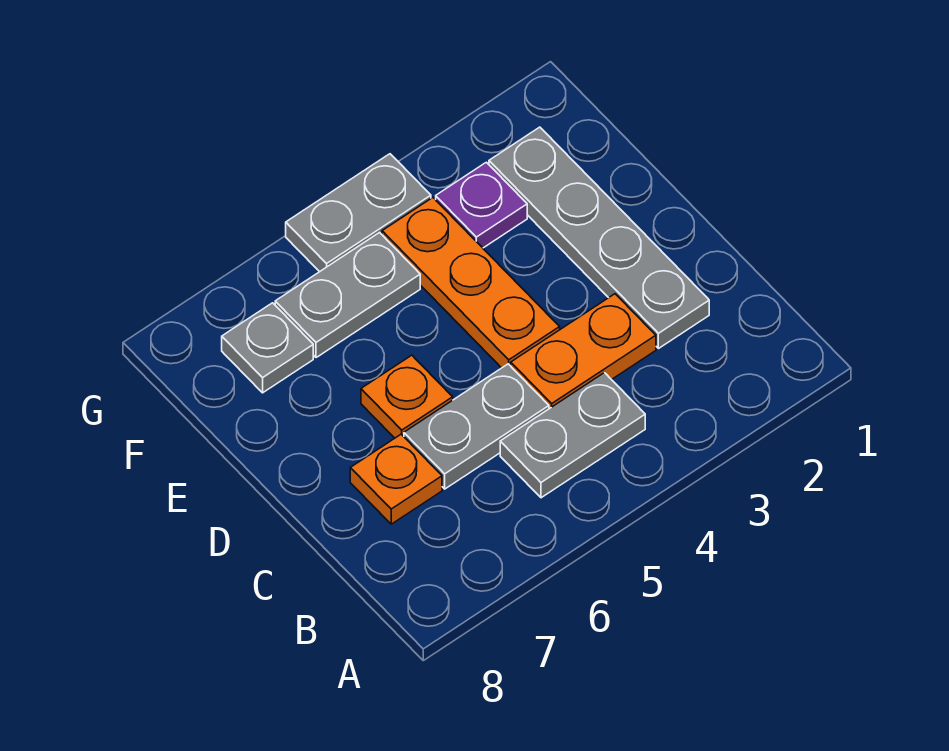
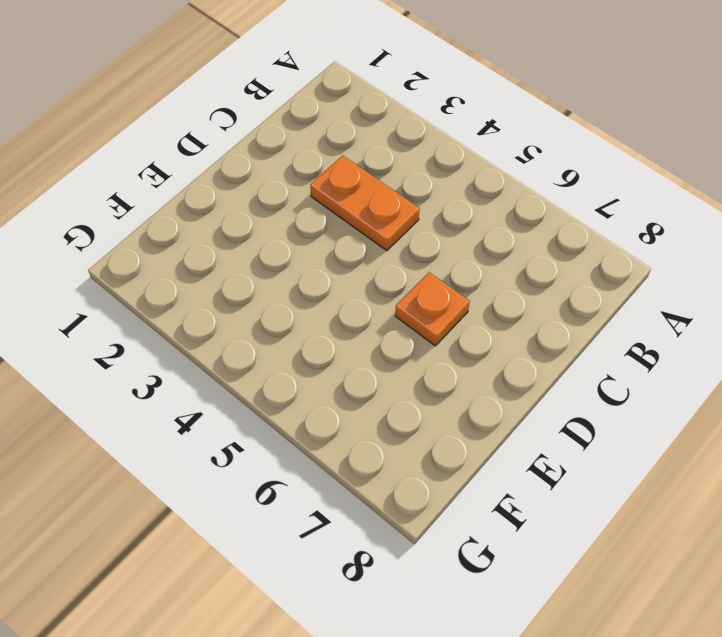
none -> grey 1x2 plate [500,373,645,498]
none -> grey 1x4 plate [489,127,709,349]

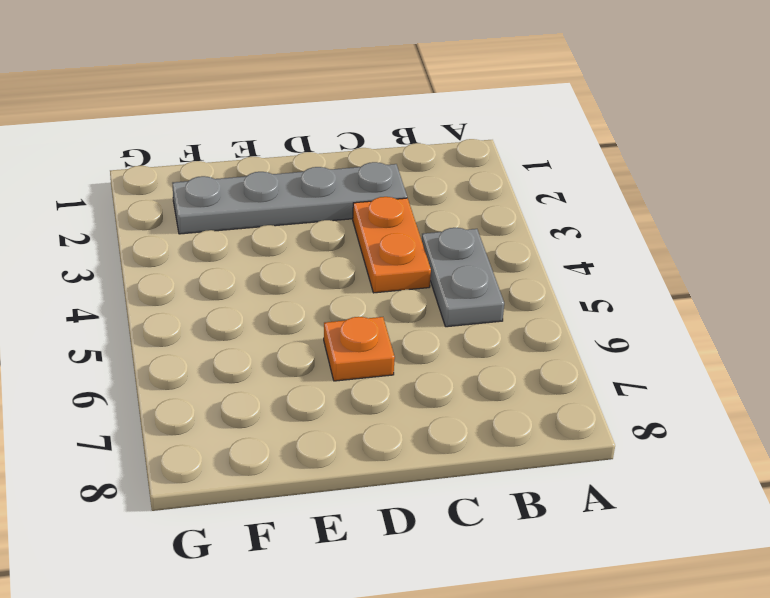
none -> grey 1x2 plate [404,364,549,489]
none -> orange 1x1 plate [350,434,442,524]

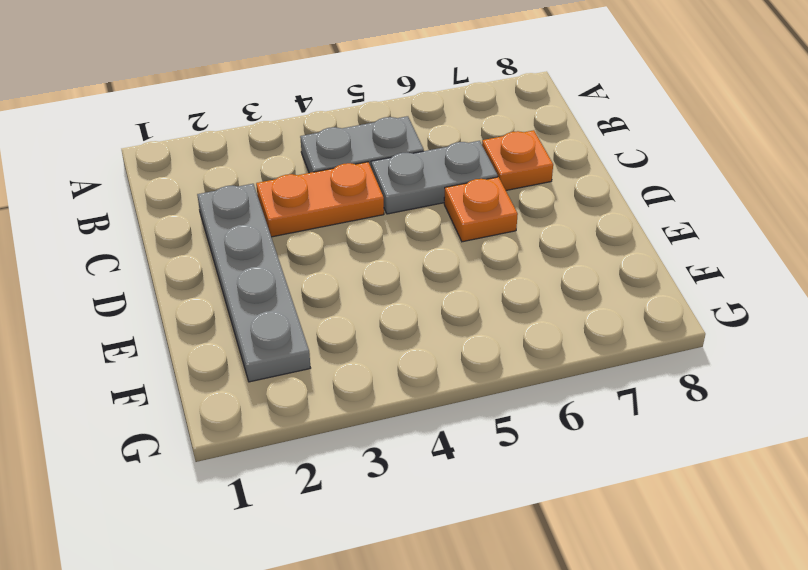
none -> orange 1x3 plate [382,198,560,368]
none -> purple 1x1 plate [436,162,527,248]

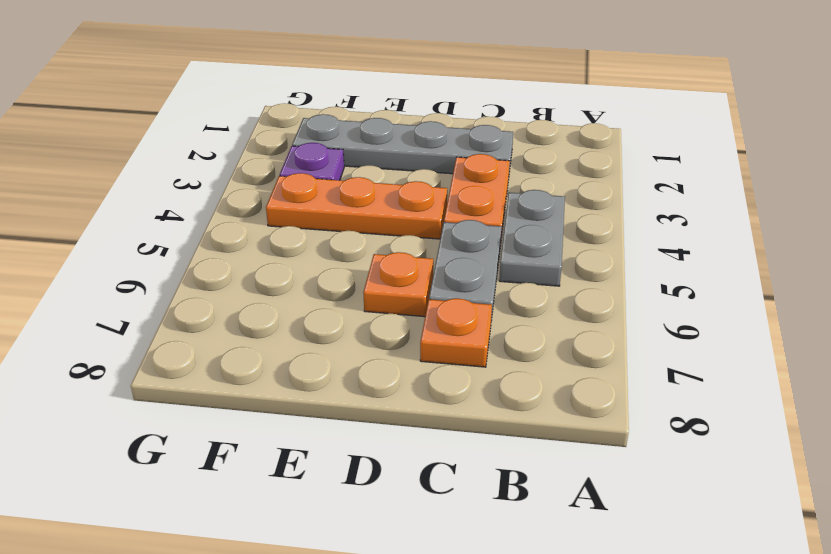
none -> grey 1x2 plate [275,233,420,358]
none -> grey 1x1 plate [222,303,313,393]

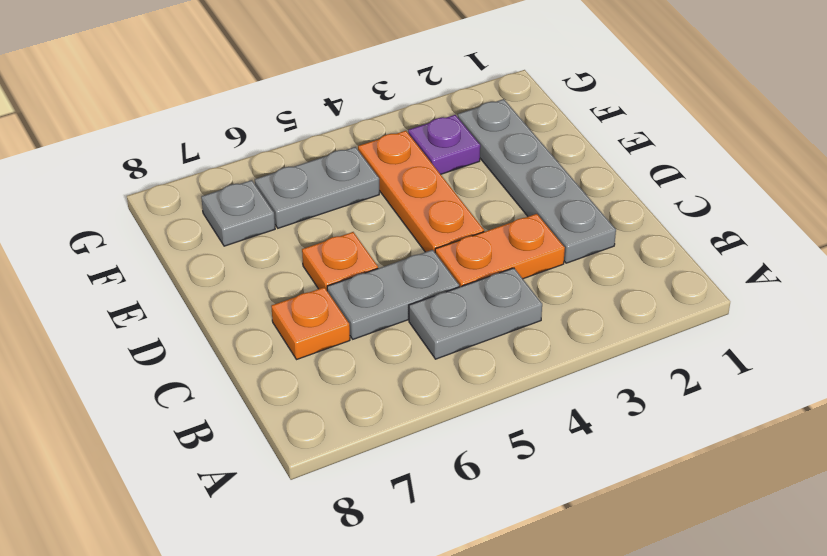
none -> grey 1x2 plate [286,154,431,272]

